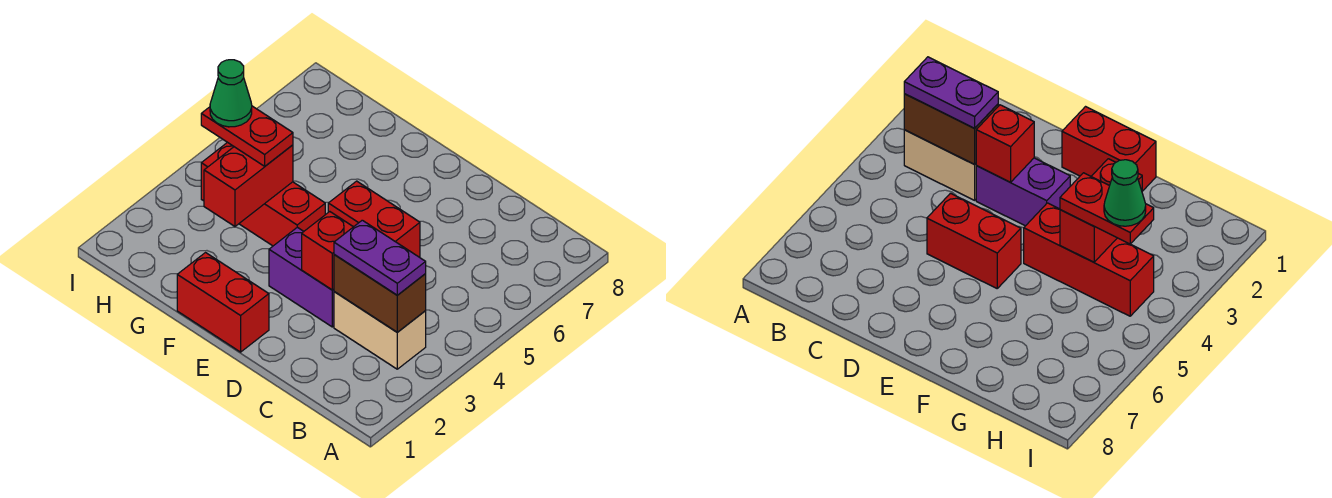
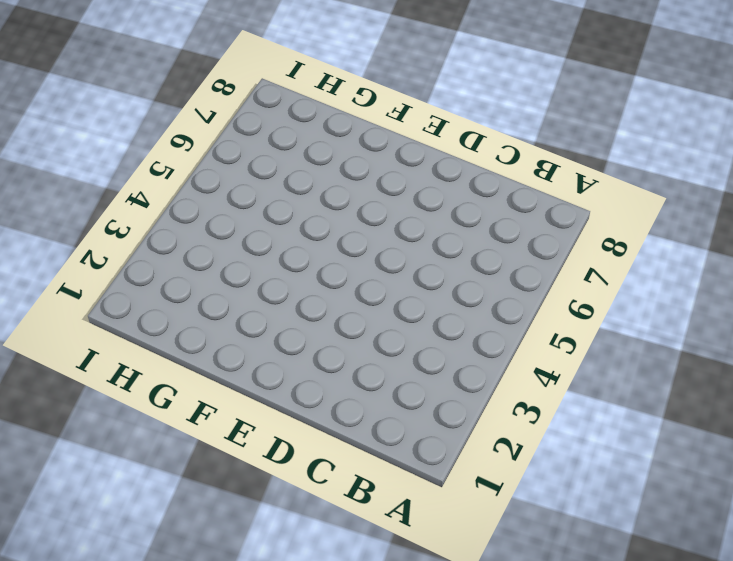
none -> tan 1x2 brick [334,292,426,369]
none -> purple 1x2 brick [269,227,334,327]

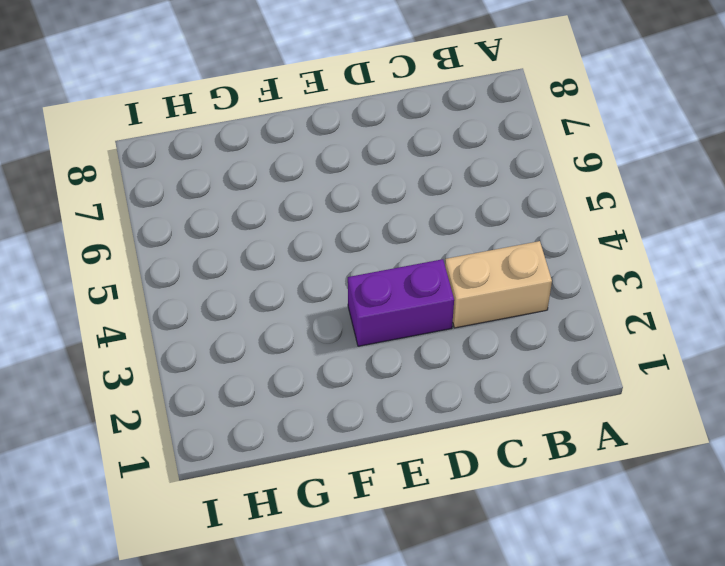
none -> red 1x2 brick [328,181,420,257]
none -> red 1x2 brick [177,253,269,352]

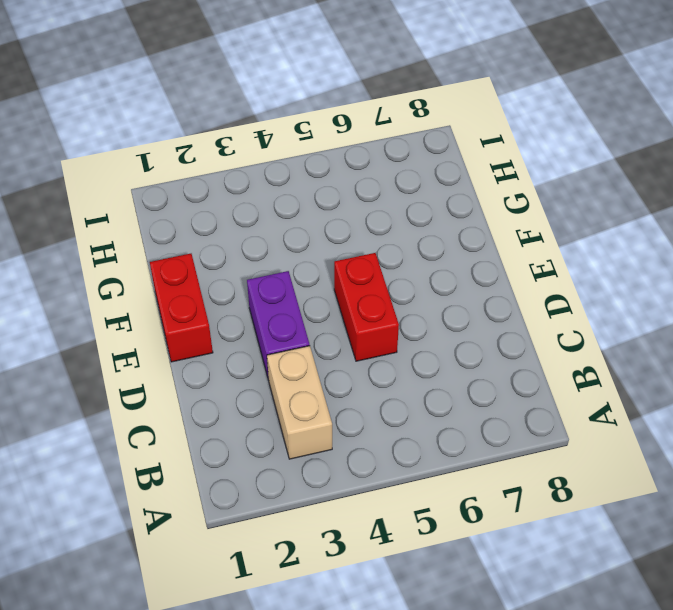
none -> red 1x3 brick [201,142,325,246]
none -> brown 1x2 brick [334,254,426,332]

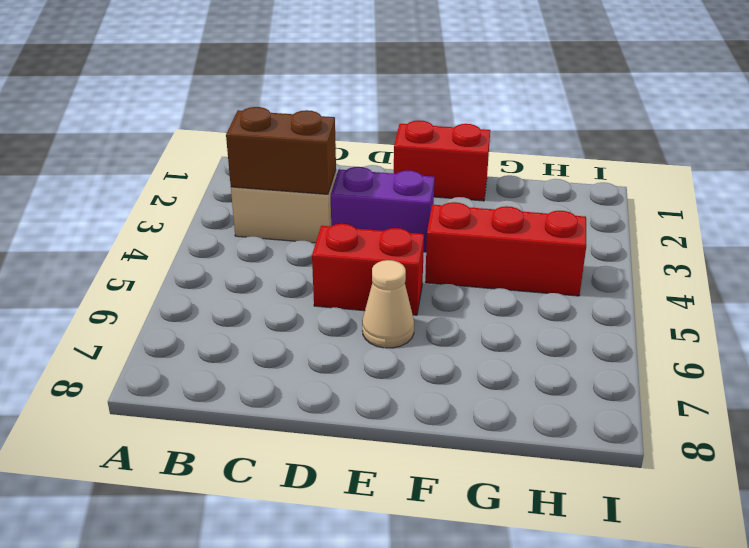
tan 1x1 cone [362,260,414,348] -> none
none -> red 1x1 brick [302,212,353,290]
none -> red 1x2 brick [204,145,293,226]

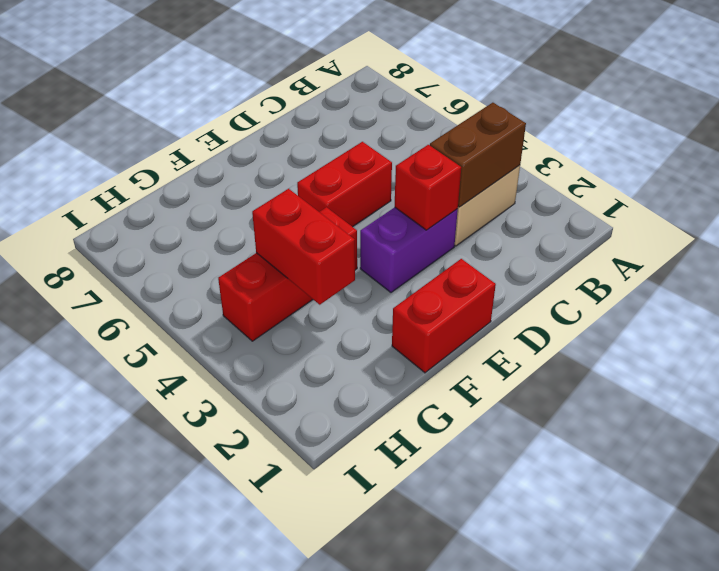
none -> purple 1x2 plate [334,220,426,295]
none -> red 1x2 plate [201,106,293,166]

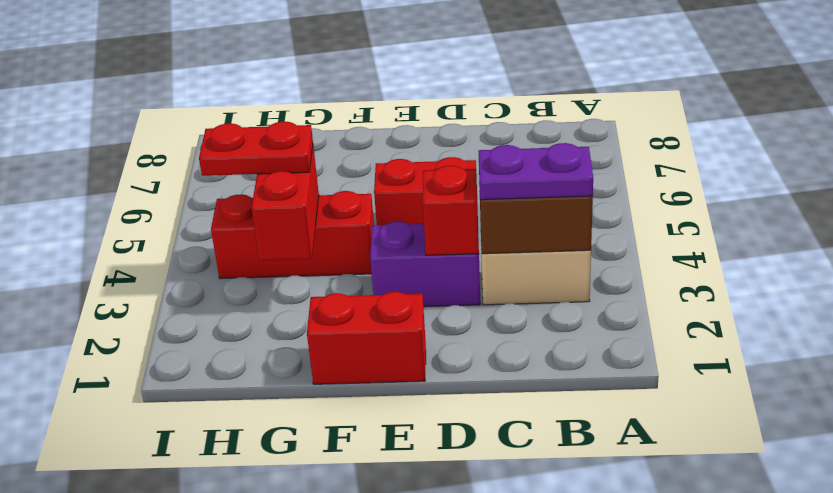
none -> green 1x1 cone [210,60,252,127]

